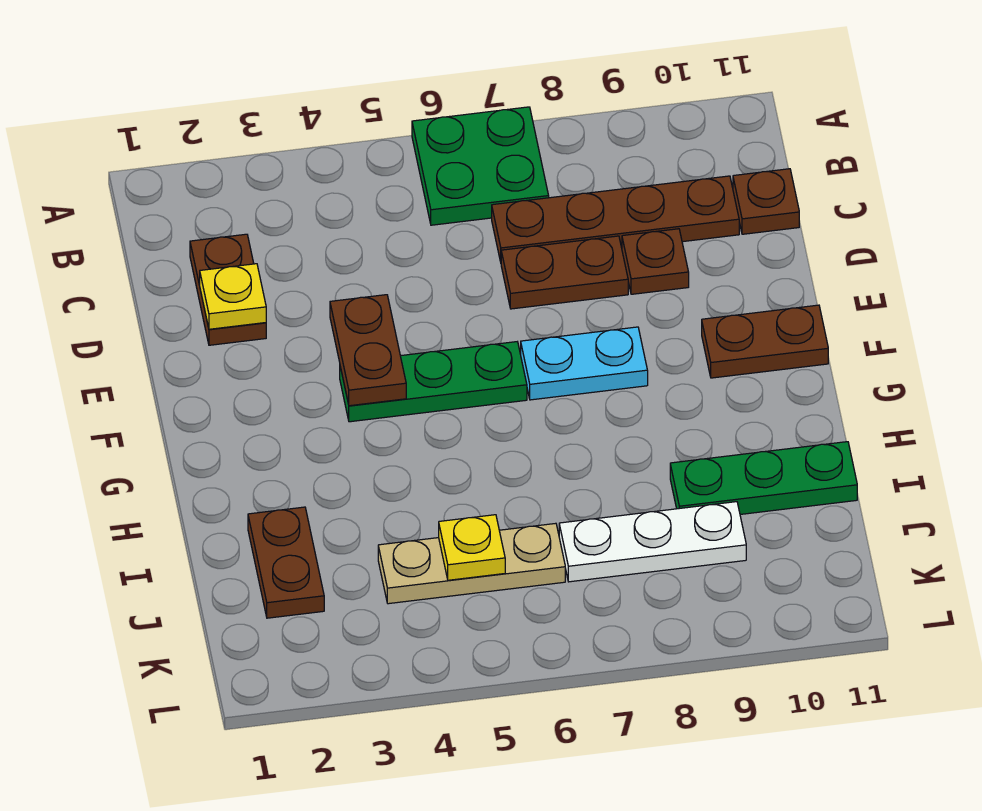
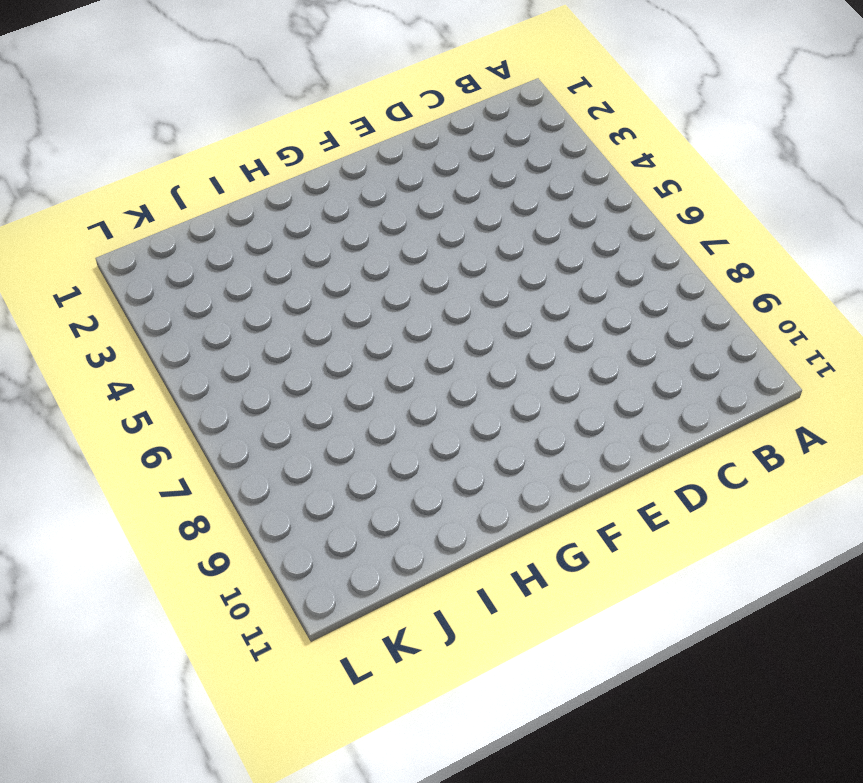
none -> green 2x2 plate [412,107,549,225]
none -> brown 1x2 plate [190,234,266,345]
none -> brown 1x4 plate [492,176,739,262]

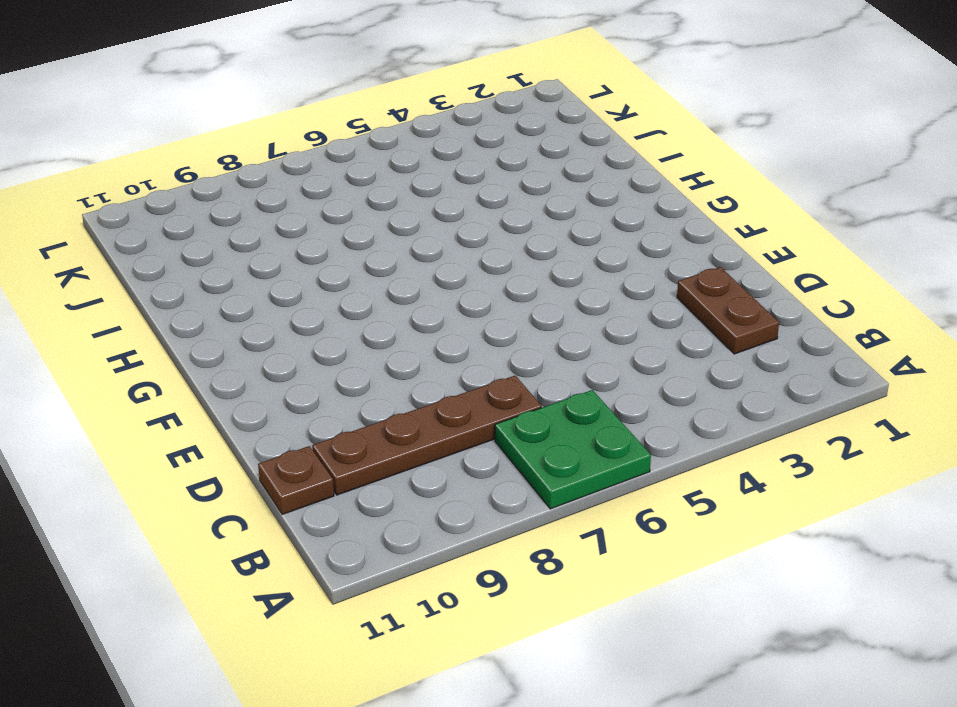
none -> brown 1x2 plate [501,236,628,309]
none -> brown 1x1 plate [622,229,689,294]
none -> green 1x3 plate [340,342,527,422]

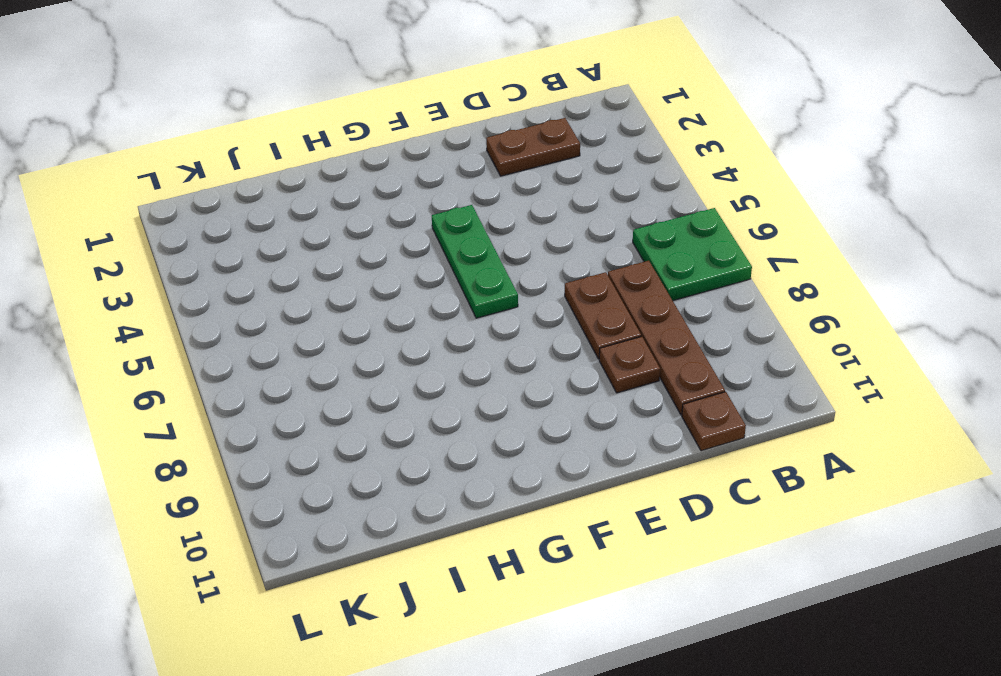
none -> cyan 1x2 plate [521,327,648,400]
none -> brown 1x2 plate [702,305,828,378]
none -> brown 1x2 plate [248,507,324,618]

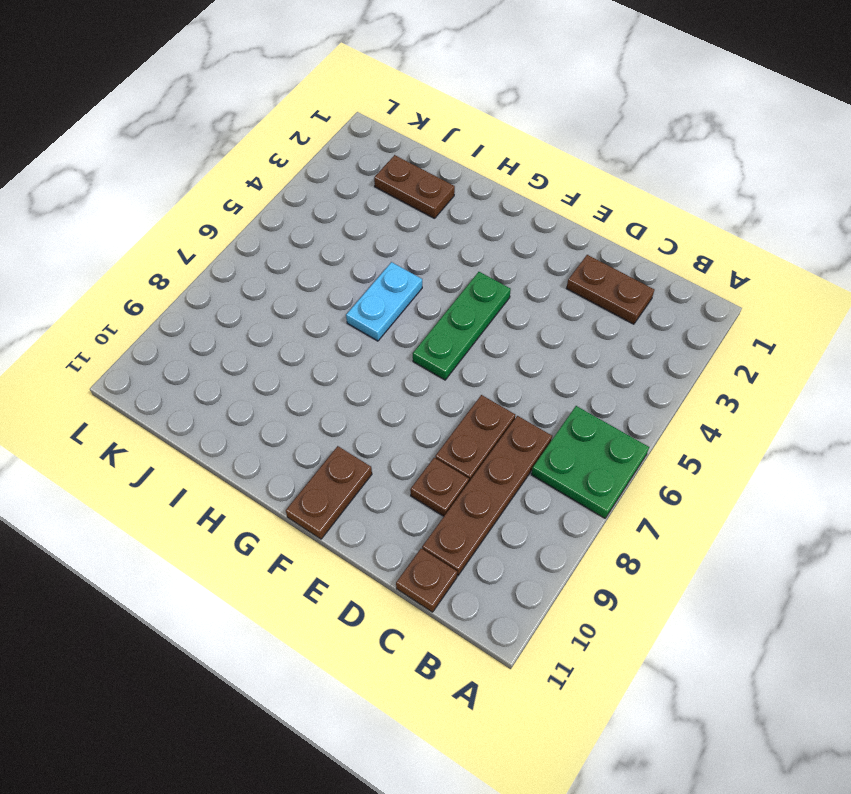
cyan 1x2 plate [346,262,422,341] -> cyan 1x2 plate moved to [521,327,648,400]
none -> green 1x3 plate [670,442,857,514]
none -> tan 1x3 plate [378,523,565,604]
none -> white 1x3 plate [559,502,746,582]

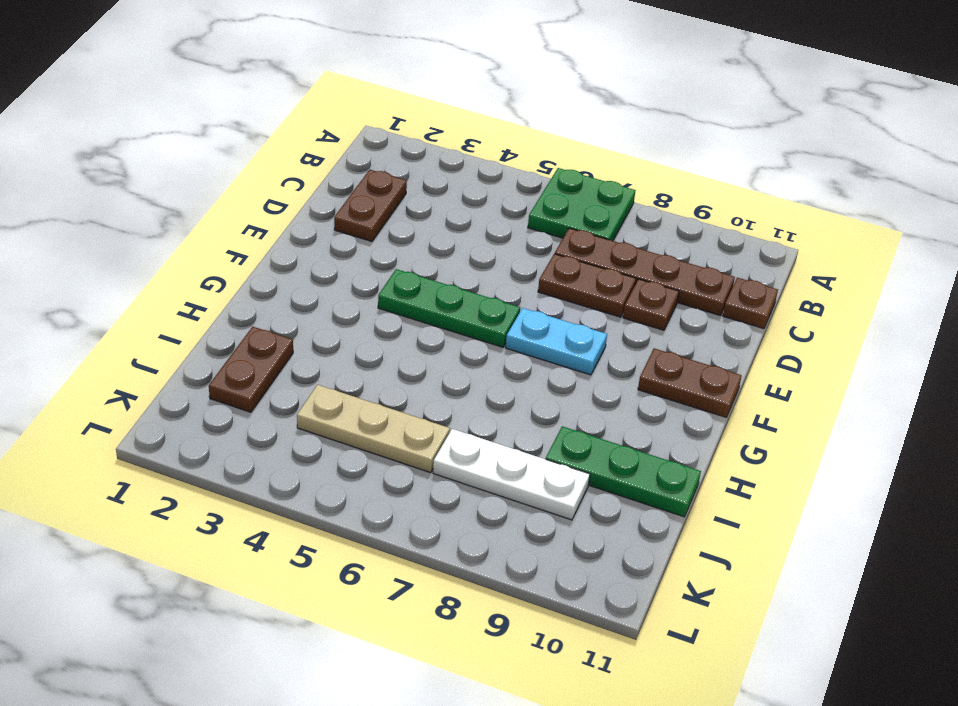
none -> yellow 1x1 plate [200,264,266,329]
none -> brown 1x2 plate [330,295,406,406]
none -> yellow 1x1 plate [439,515,505,580]

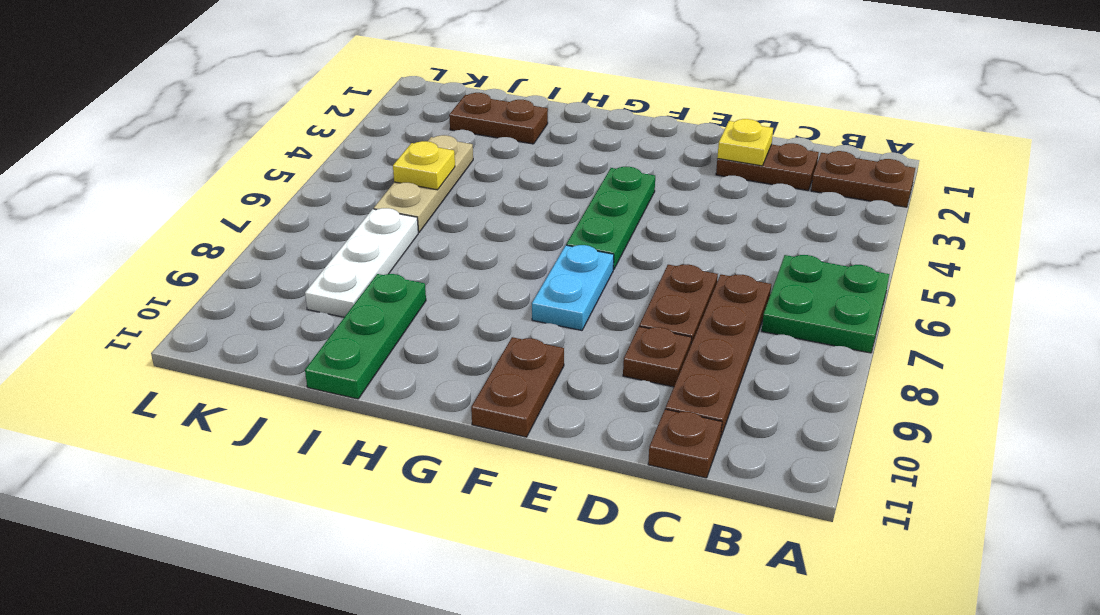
brown 1x2 plate [811,151,915,207] -> brown 1x2 plate moved to [330,295,406,406]

